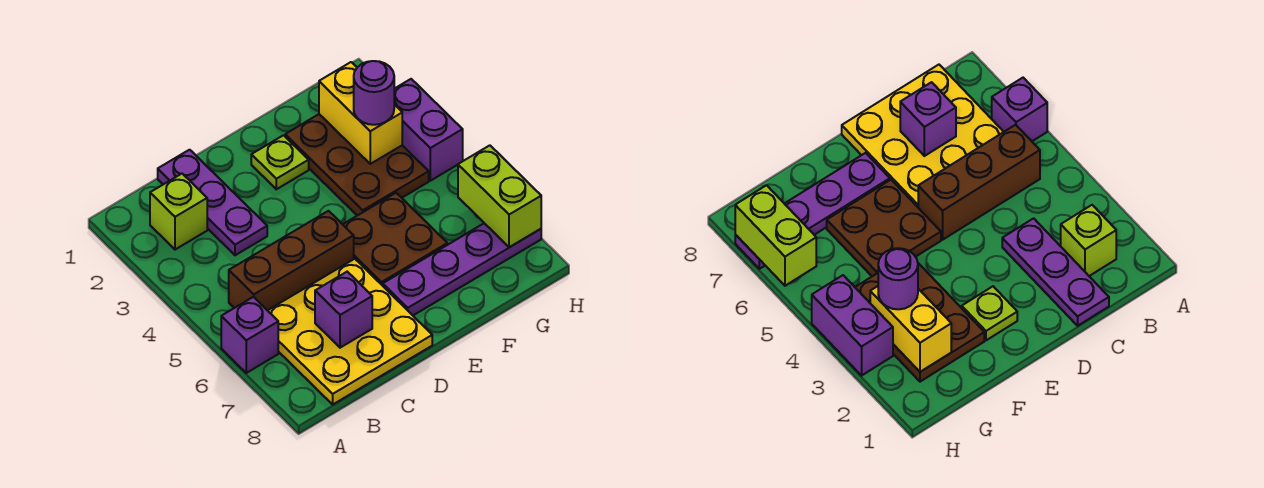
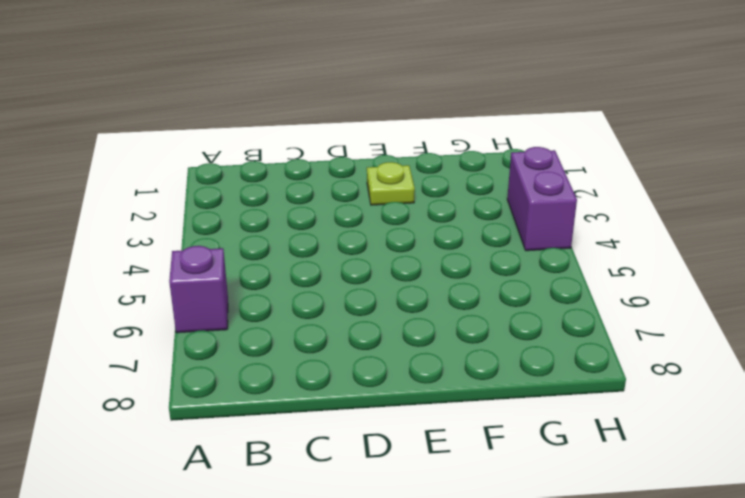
none -> lime 1x1 brick [150,174,207,250]
none -> brown 1x3 brick [229,211,354,310]
none -> yellow 3x3 plate [267,259,432,404]

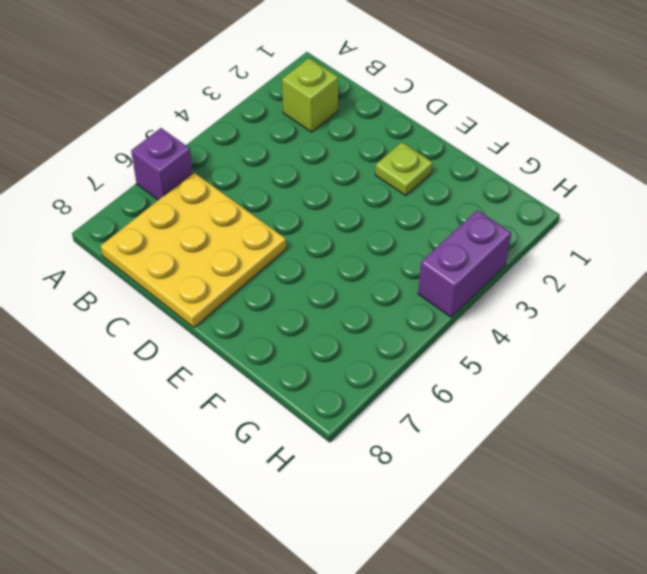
none -> brown 1x3 brick [229,211,354,310]
none -> purple 1x3 plate [158,150,267,255]
none -> brown 2x2 plate [343,193,447,286]

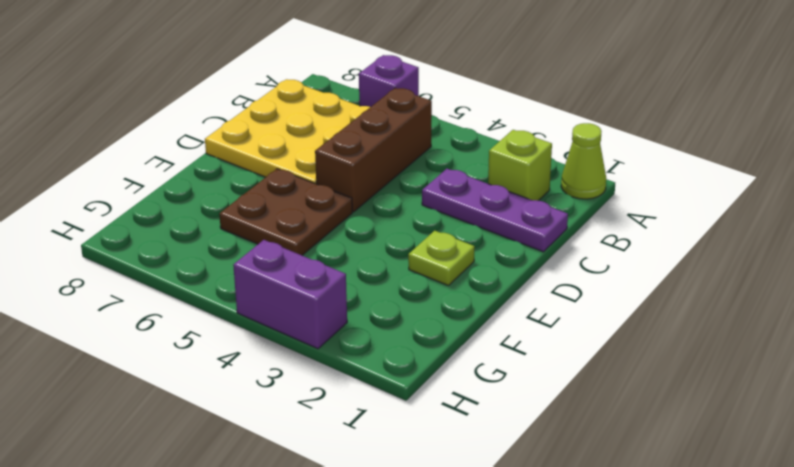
lime 1x1 cone [561,123,606,199] -> none
none -> purple 1x4 plate [383,223,541,315]
none -> brown 2x3 plate [285,114,429,216]
none -> purple 1x1 brick [315,272,372,348]

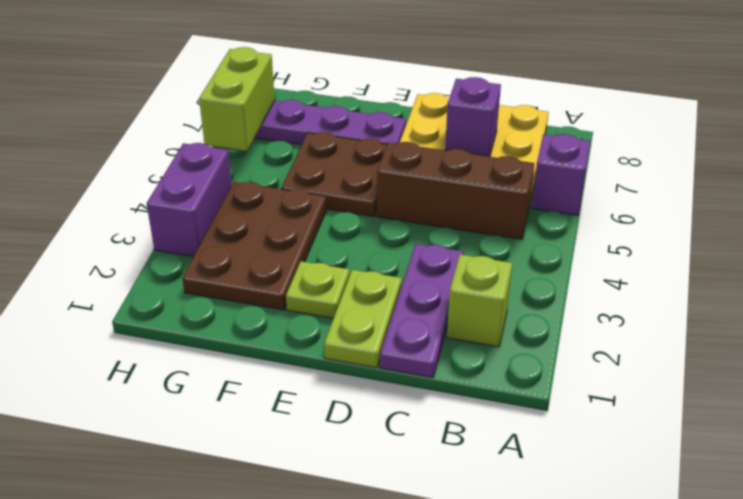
lime 1x2 plate [324,270,402,368] -> none
none -> yellow 1x2 brick [319,62,402,164]
none -> purple 1x1 round brick [354,61,394,125]

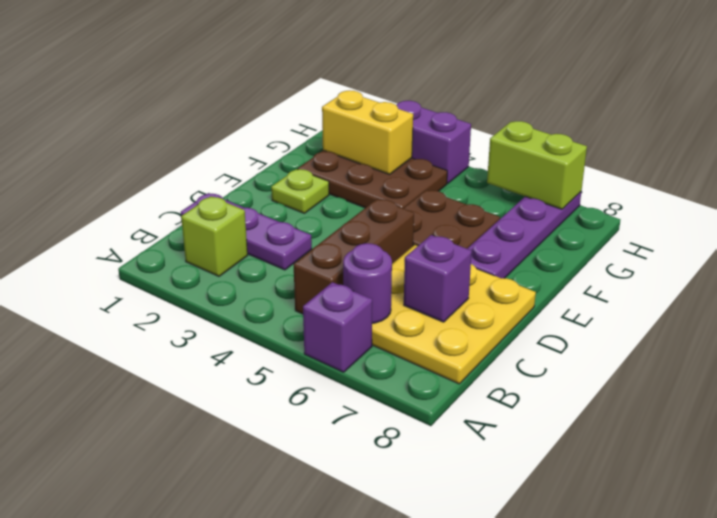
purple 1x1 round brick [343,243,392,323] -> purple 1x1 round brick moved to [354,61,394,125]

